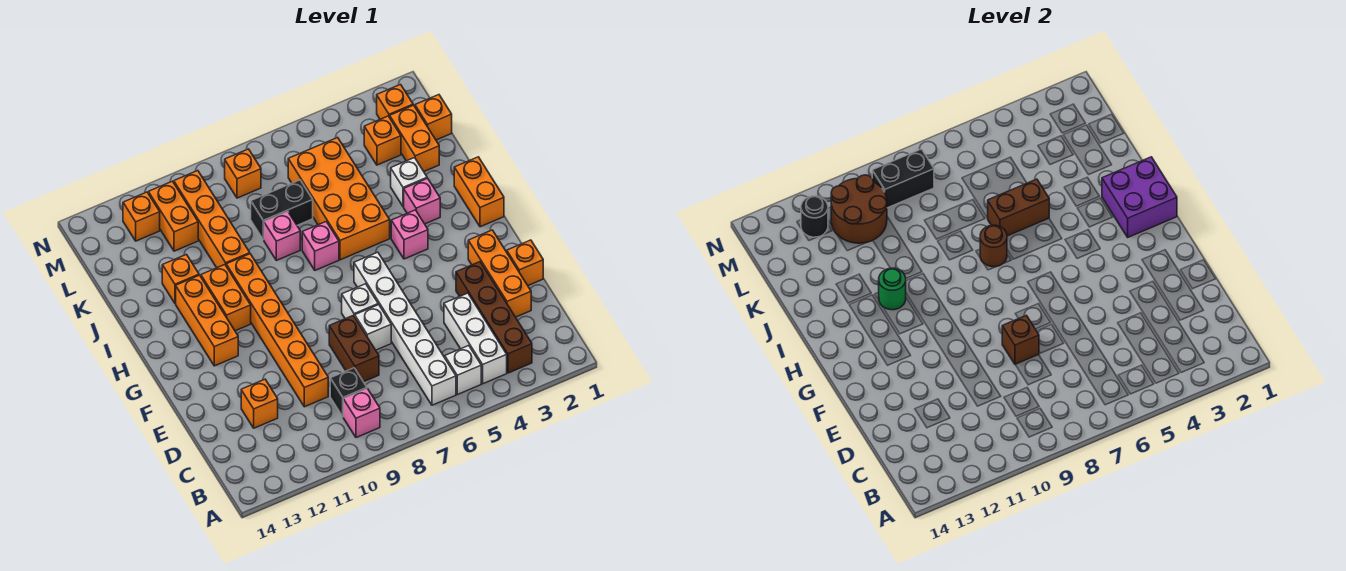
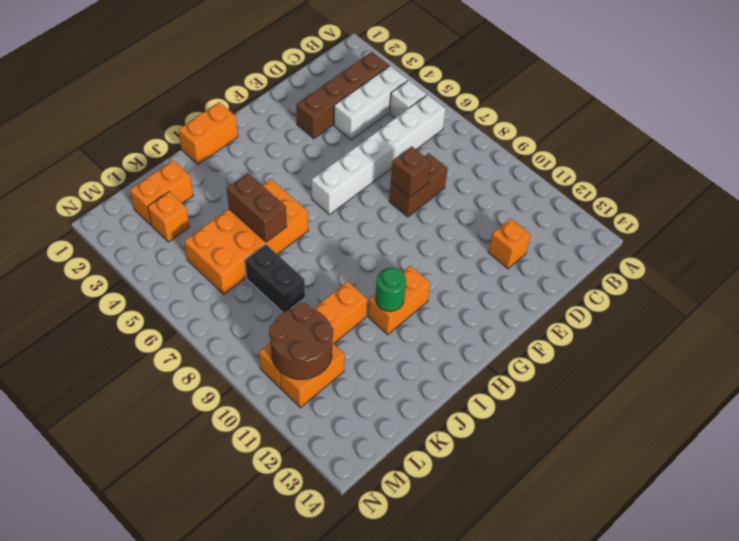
none -> pink 1x1 brick [343,389,380,438]
none -> black 1x1 brick [330,368,367,416]
none -> orange 1x3 brick [468,230,531,317]
none -> orange 1x6 brick [226,254,328,407]

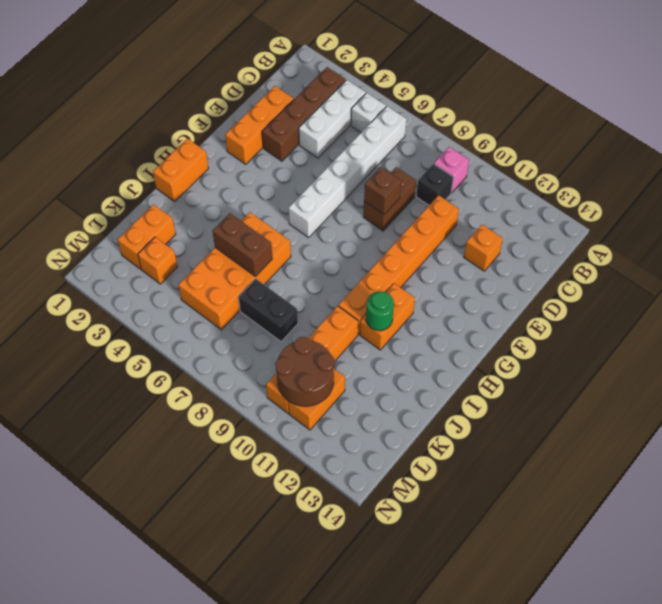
none -> orange 1x1 brick [507,240,543,285]
none -> white 1x1 brick [355,305,391,350]
none -> white 1x1 brick [342,284,378,319]
none -> orange 1x3 brick [176,275,238,366]

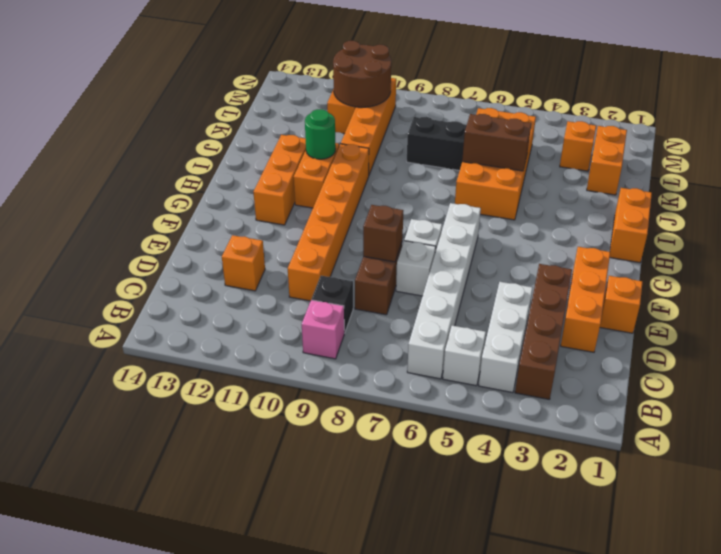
none -> pink 1x1 brick [391,210,428,259]
none -> pink 1x1 brick [404,178,440,224]
none -> pink 1x1 brick [302,222,339,270]
none -> white 1x1 brick [391,158,427,207]

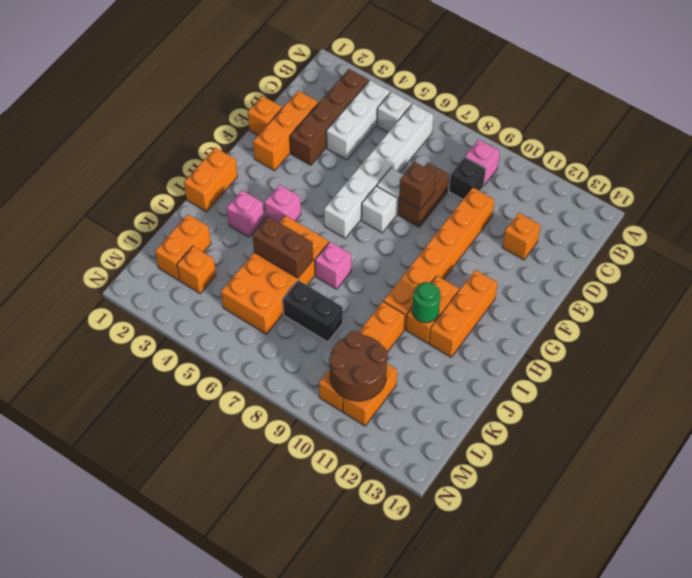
none -> white 1x1 brick [391,158,427,207]
none -> pink 1x1 brick [264,211,300,260]
none -> orange 1x1 brick [162,255,199,304]
none -> orange 1x1 brick [415,95,452,140]

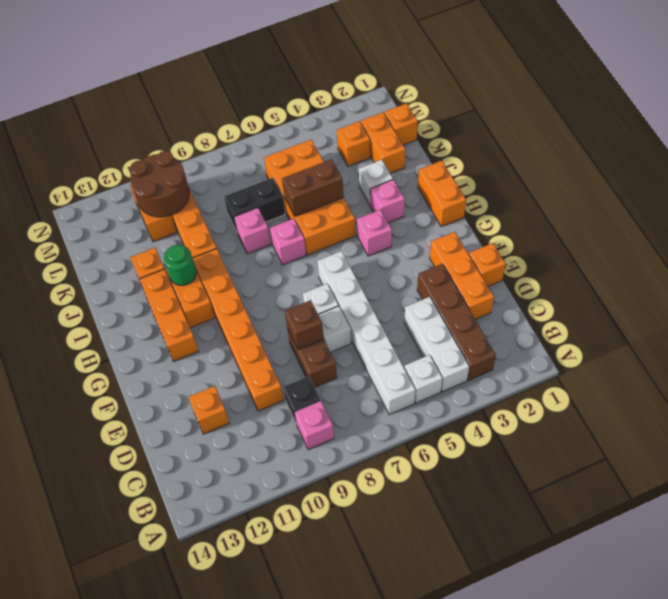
none -> orange 1x1 brick [377,85,413,119]
none -> orange 1x1 brick [225,149,261,198]
none -> orange 1x1 brick [123,192,160,241]
none -> purple 2x2 brick [1102,157,1177,237]

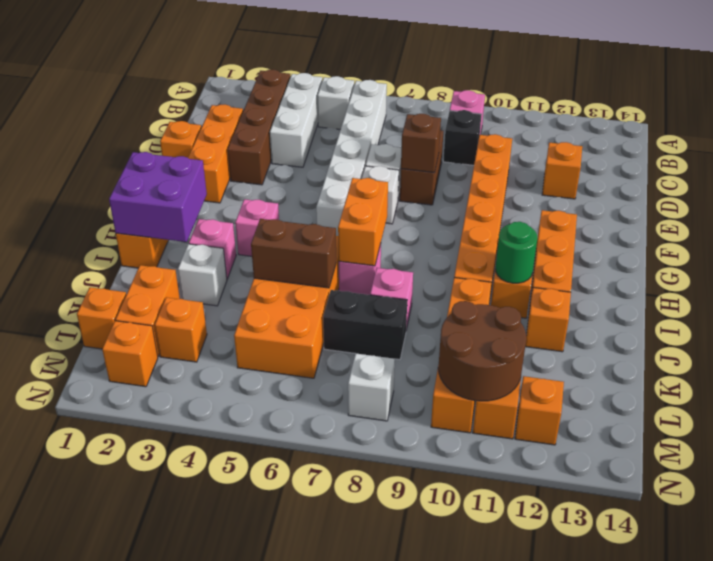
orange 1x2 brick [338,178,388,266] -> brown 1x1 round brick [980,225,1007,267]
white 1x1 brick [348,353,395,421] -> orange 1x1 brick [225,149,261,198]
none -> black 1x2 brick [872,149,934,208]
none -> black 1x1 round brick [801,196,828,237]

